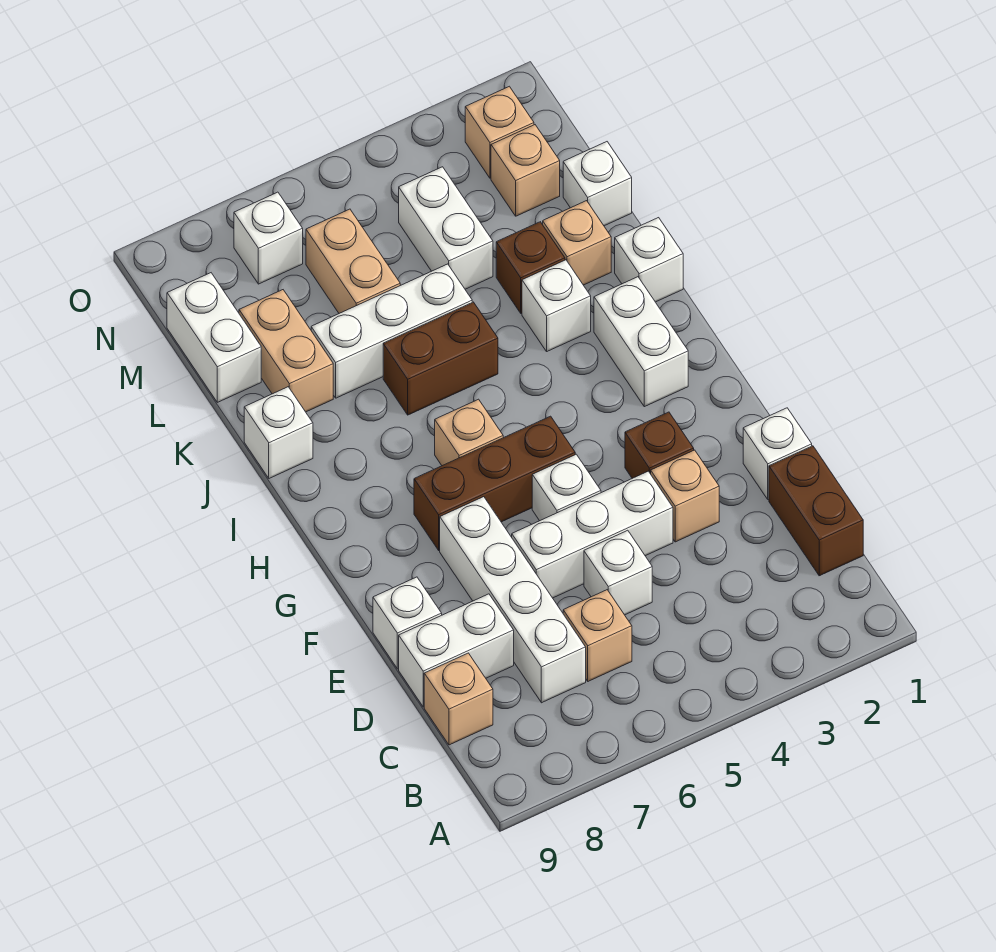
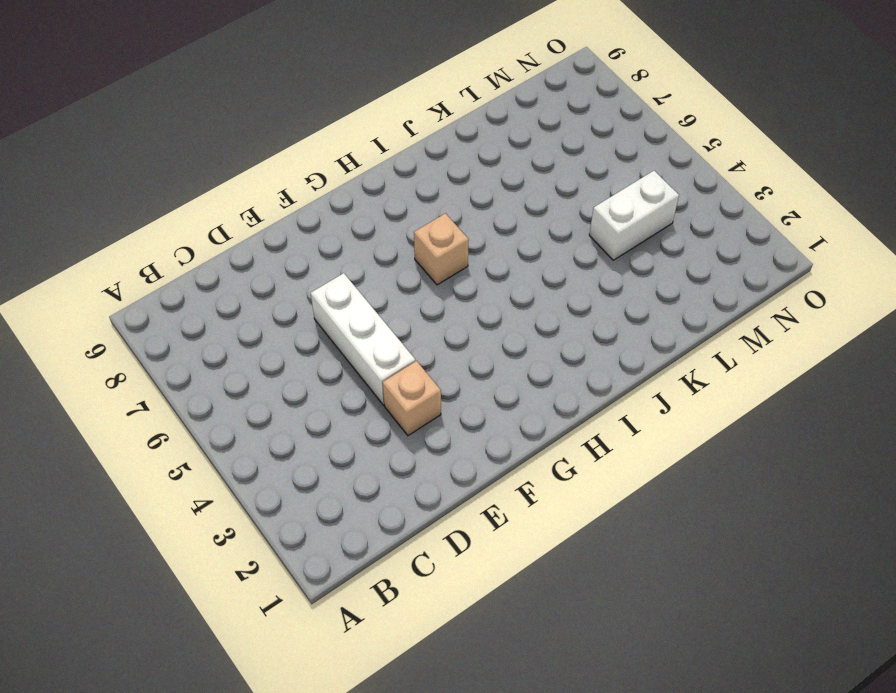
none -> brown 1x2 brick [769,446,863,576]
none -> tan 1x1 brick [563,590,632,681]
none -> white 1x4 brick [440,497,586,703]
none -> tan 1x1 brick [424,653,493,745]

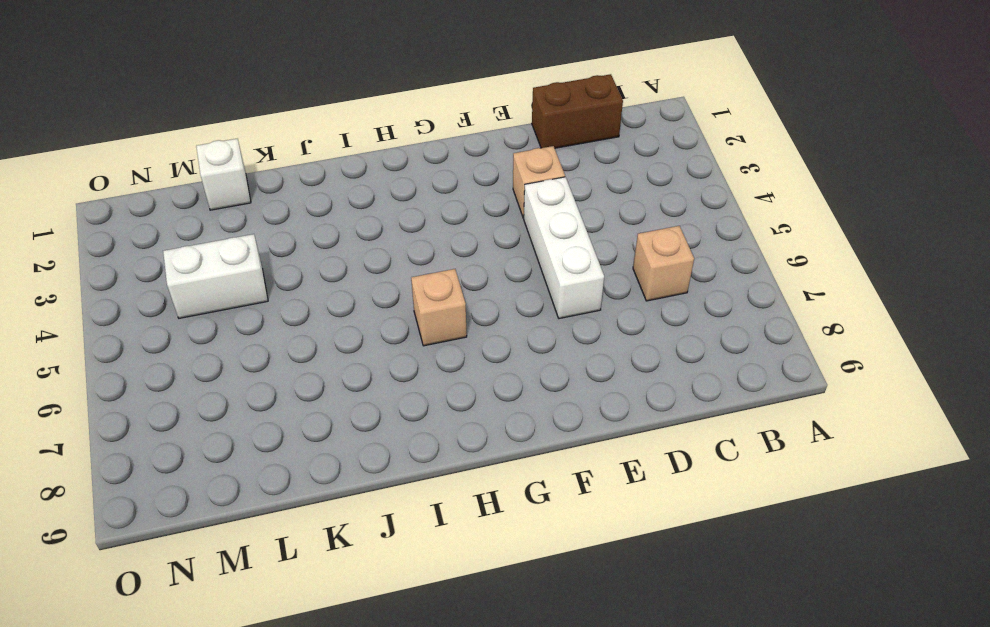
none -> white 1x4 brick [440,497,586,703]
none -> tan 1x1 brick [424,653,493,745]
none -> white 1x1 brick [584,530,652,615]
none -> white 1x2 brick [399,594,514,707]

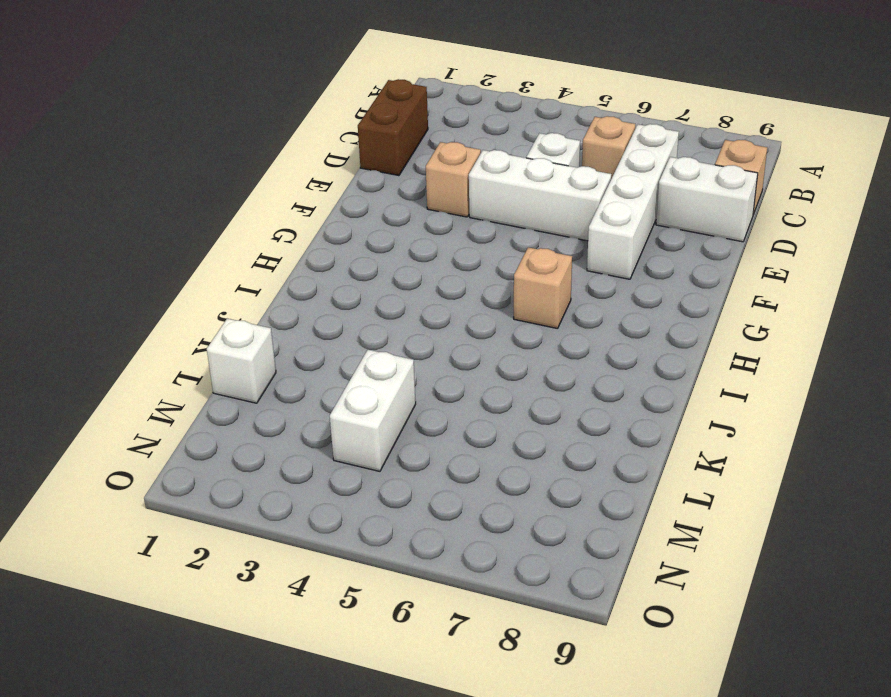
none -> white 1x1 brick [743,408,812,499]
none -> white 1x1 brick [373,577,442,669]
none -> brown 1x1 brick [625,412,694,478]
none -> white 1x1 brick [532,454,601,521]

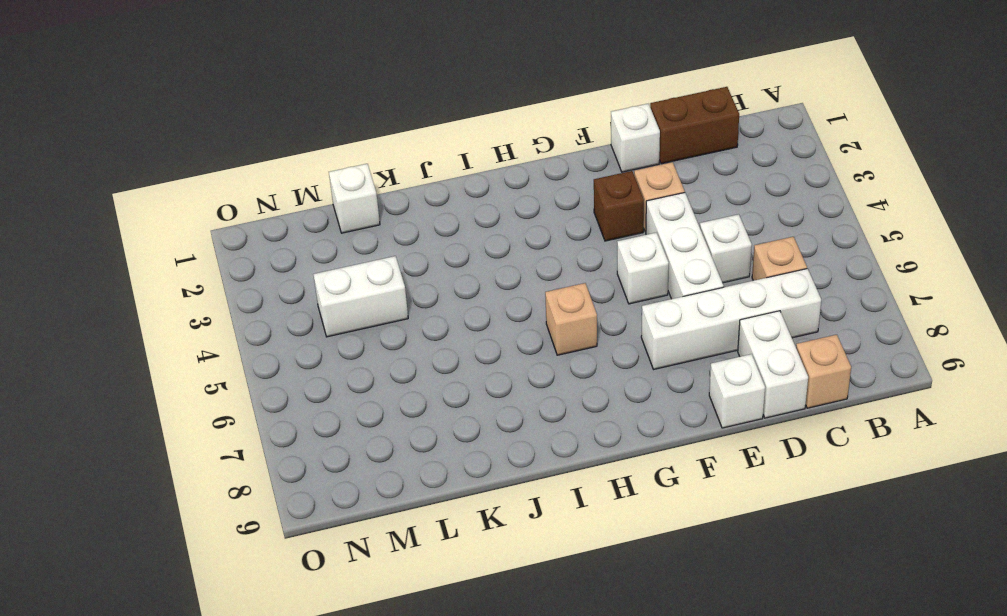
none -> brown 1x3 brick [414,416,575,550]
none -> white 1x2 brick [594,277,688,407]
none -> white 1x1 brick [615,218,683,302]
none -> white 1x1 brick [522,260,591,351]

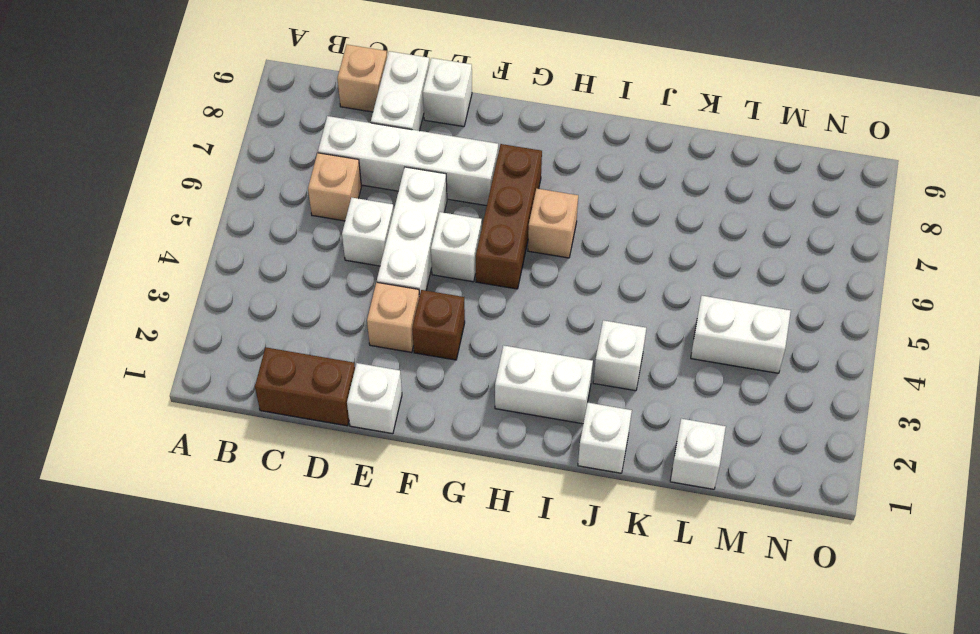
none -> brown 1x2 brick [383,302,498,415]
none -> white 1x1 brick [244,387,313,478]
none -> tan 1x1 brick [543,201,611,285]
none -> brown 1x1 brick [496,222,565,313]

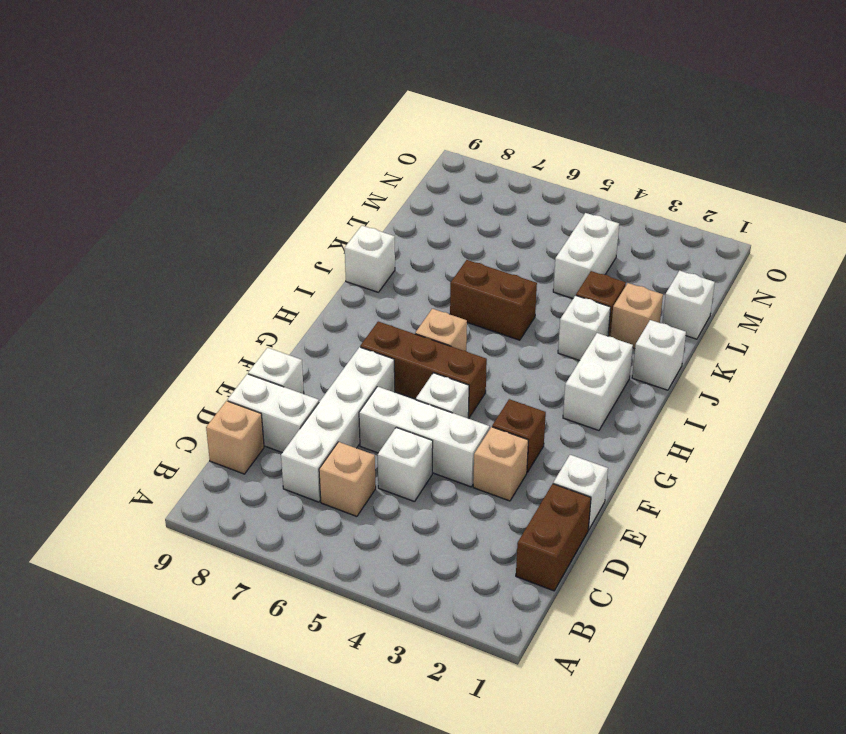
none -> white 1x3 brick [311,264,472,398]
none -> tan 1x2 brick [239,290,333,412]
none -> tan 1x2 brick [306,209,400,313]
none -> white 1x2 brick [167,273,261,402]

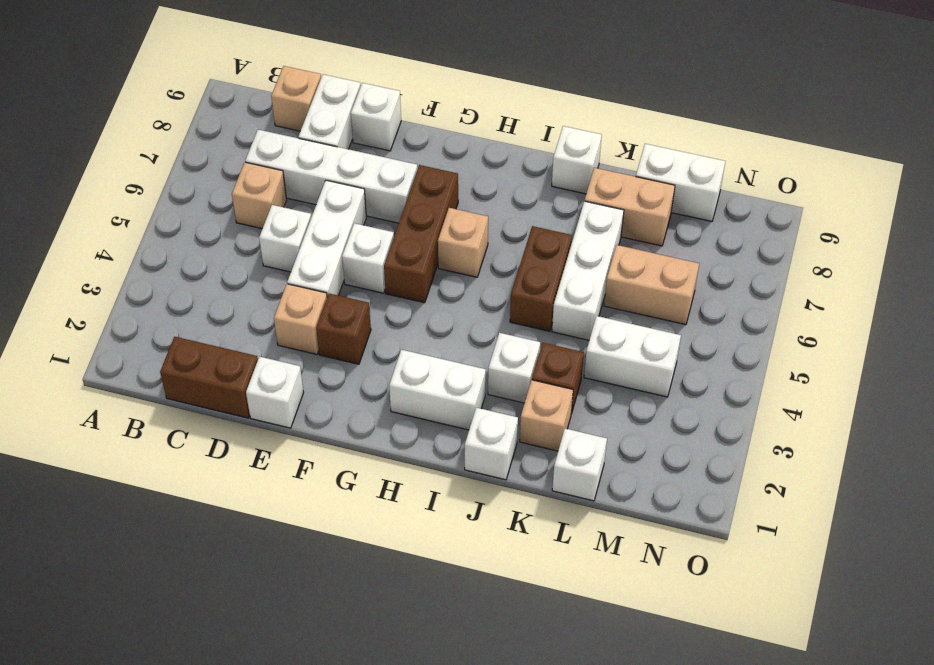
none -> tan 1x1 brick [491,125,560,216]
none -> tan 1x1 brick [465,86,534,178]
none -> white 1x1 brick [234,192,303,284]

